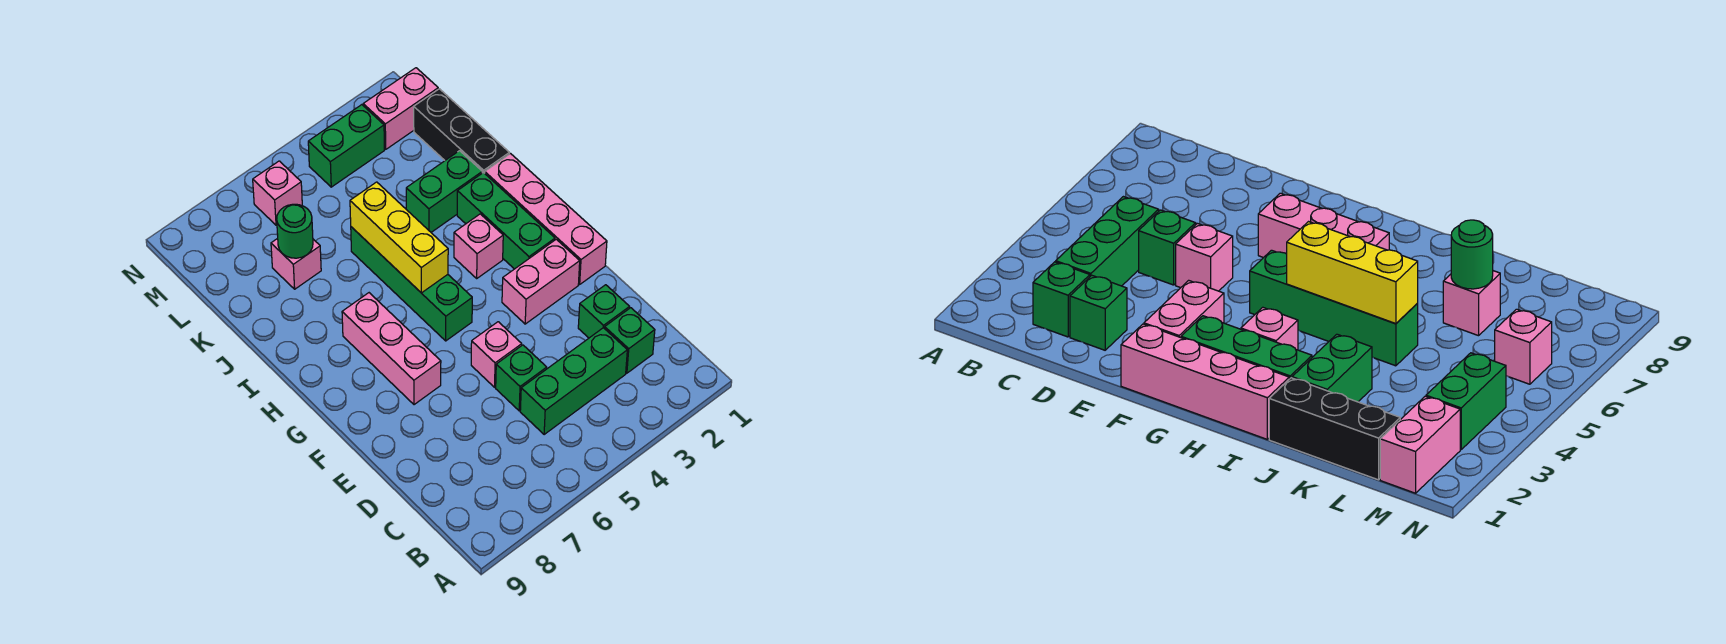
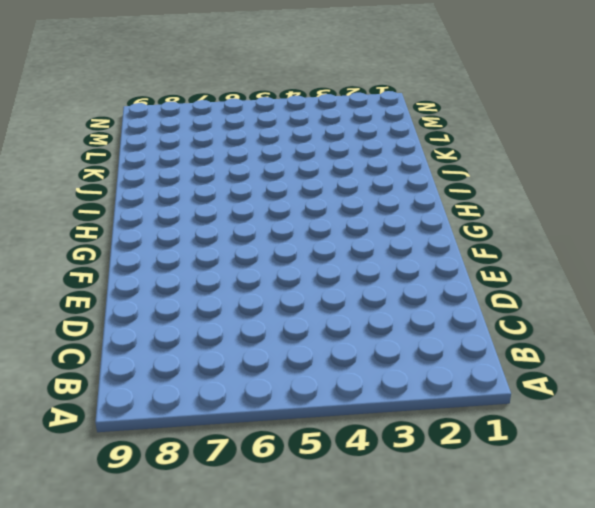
none -> green 1x1 brick [605,308,655,373]
none -> green 1x3 brick [520,328,627,435]
none -> green 1x1 brick [578,285,630,338]

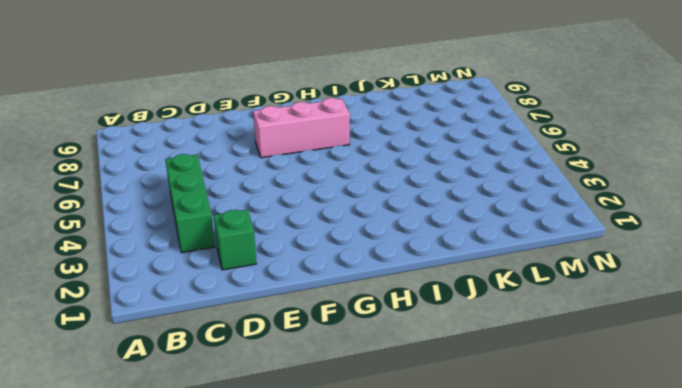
none -> green 1x1 brick [605,308,655,373]
none -> green 1x1 brick [496,345,547,411]
none -> pink 1x1 brick [471,322,522,387]

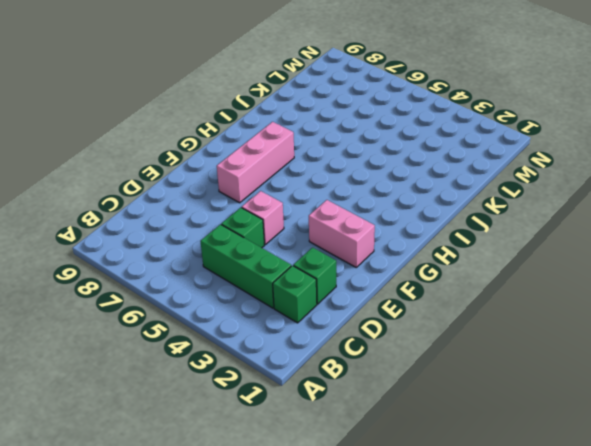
none -> pink 1x4 brick [485,154,607,284]
none -> green 1x3 brick [457,172,555,269]
none -> green 1x4 brick [351,227,472,341]

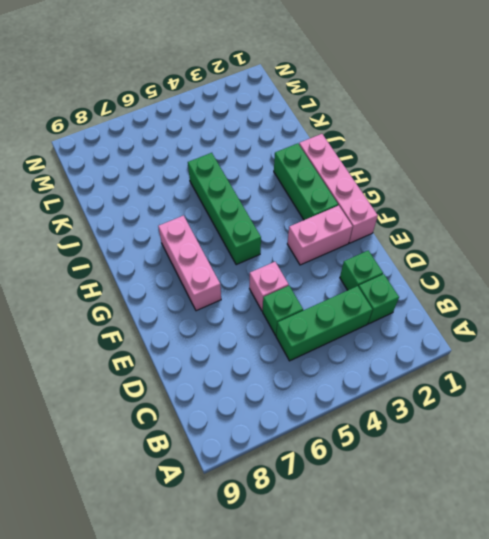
none -> pink 1x1 brick [454,214,503,278]
none -> black 1x3 brick [414,89,509,173]
none -> green 1x2 brick [406,151,482,232]

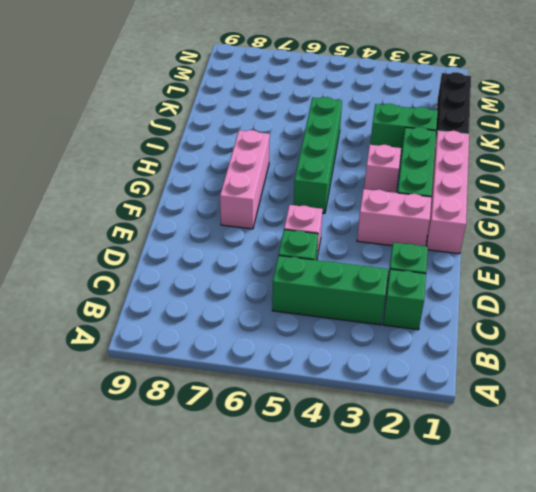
none -> pink 1x1 brick [271,238,321,289]
none -> pink 1x2 brick [363,68,438,149]
none -> green 1x2 brick [308,105,384,187]

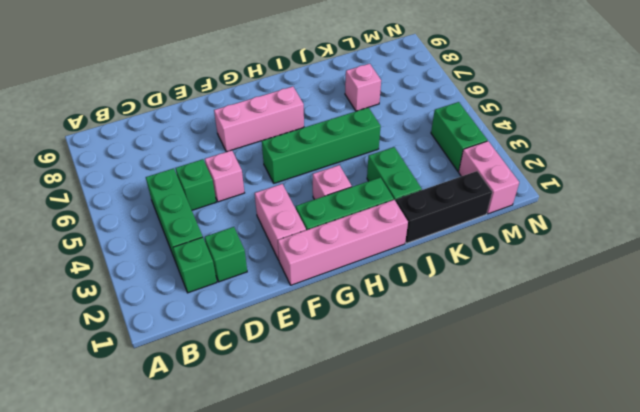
none -> pink 1x1 brick [253,161,302,225]
none -> yellow 1x3 brick [350,182,448,293]
none -> green 1x1 round brick [277,204,313,258]

